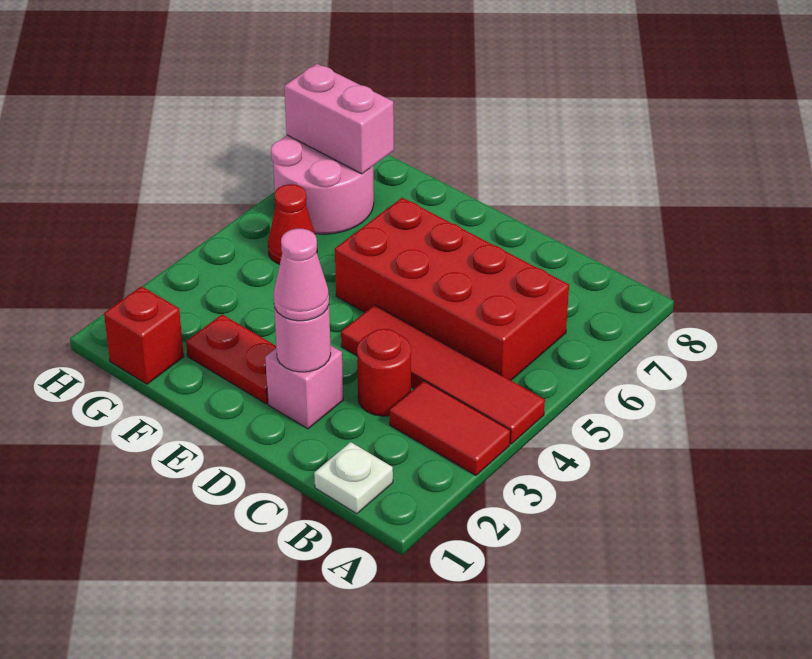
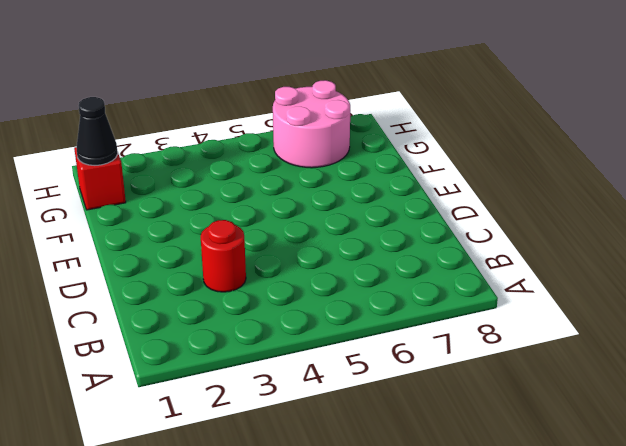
black 1x1 cone [77,97,118,165] -> none
none -> red 1x2 tile [390,381,510,475]
none -> red 1x4 tile [341,305,545,444]
none -> white 1x1 plate [314,442,393,514]

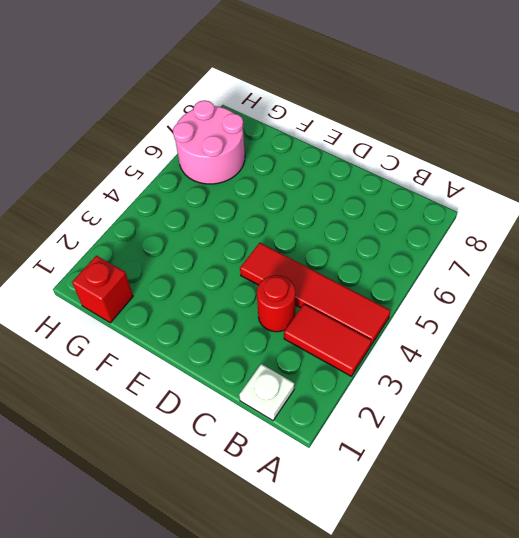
none -> red 2x4 brick [335,198,569,380]
none -> pink 1x1 brick [265,345,343,429]
none -> red 1x2 plate [186,315,276,404]

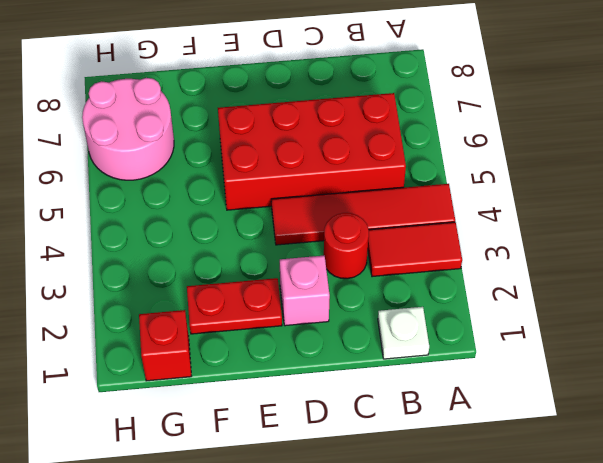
none -> red 1x1 cone [268,184,315,264]
none -> pink 1x1 round brick [274,305,331,372]
none -> pink 1x2 brick [284,64,394,174]

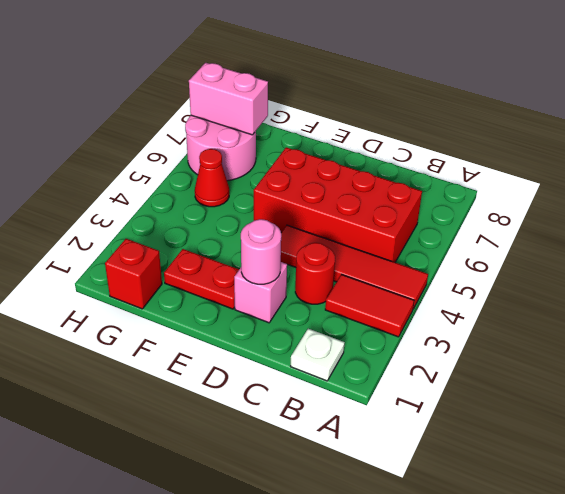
none -> pink 1x1 cone [274,229,329,321]

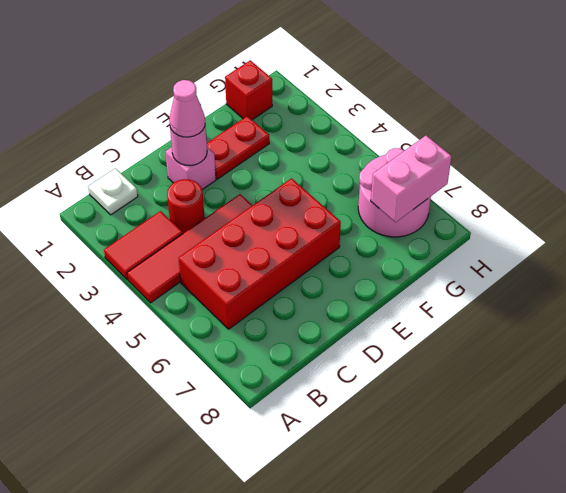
none -> red 1x1 cone [268,184,315,264]

